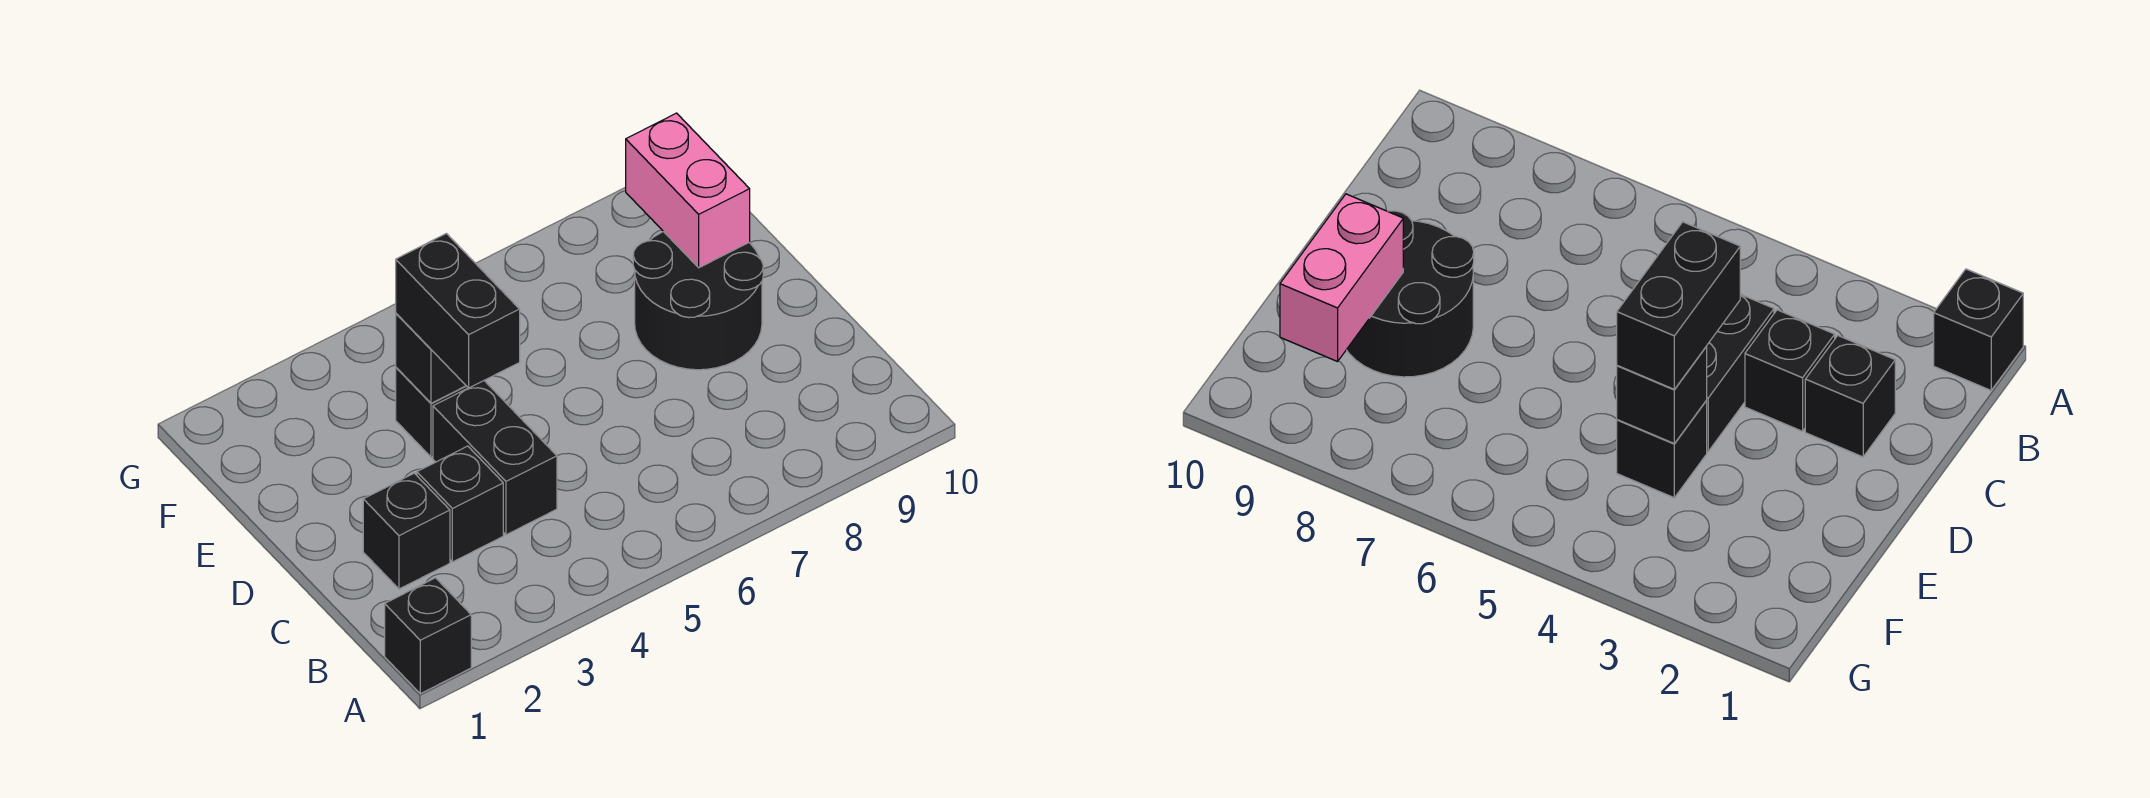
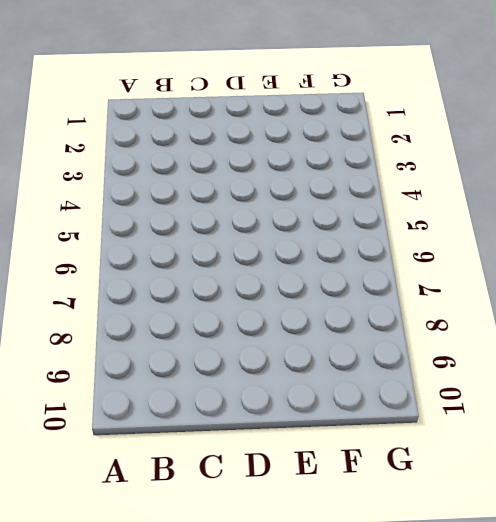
none -> black 1x1 brick [385,578,471,694]
none -> black 1x1 brick [363,473,450,589]

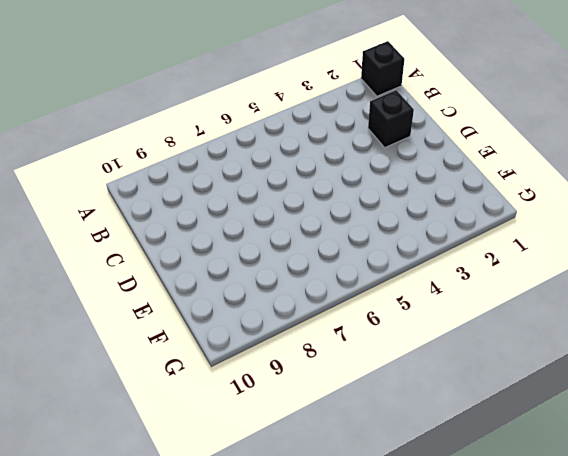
none -> black 1x1 brick [417,446,503,562]
none -> black 1x2 brick [433,381,557,535]

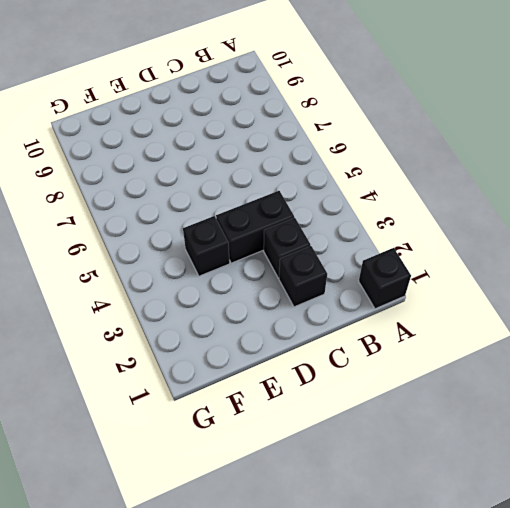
none -> black 2x2 round brick [633,232,763,370]
none -> black 1x1 brick [396,314,466,403]

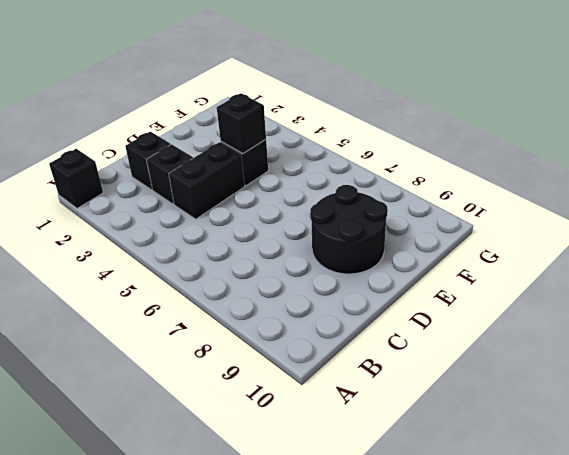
none -> pink 1x2 brick [626,113,750,268]
none -> black 1x2 brick [396,234,520,388]

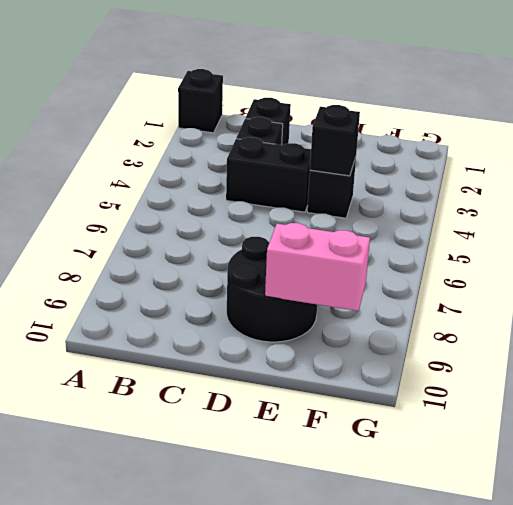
none -> black 1x2 brick [396,234,520,388]

